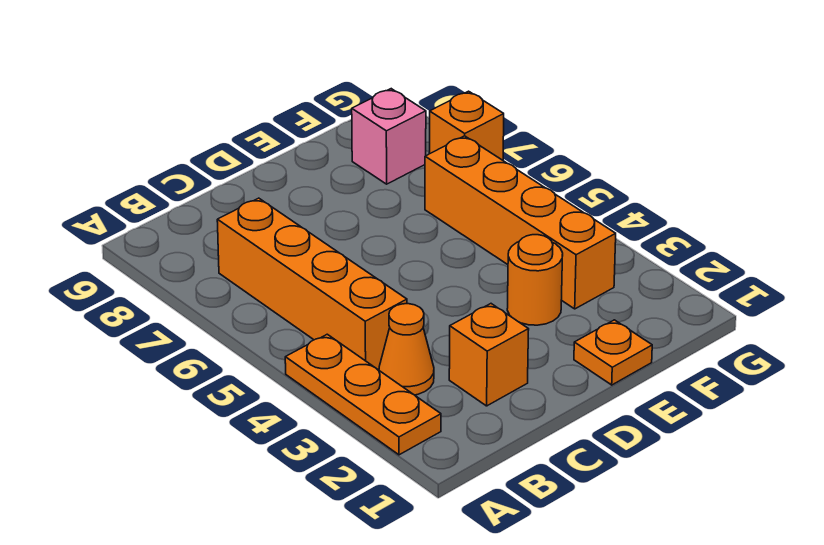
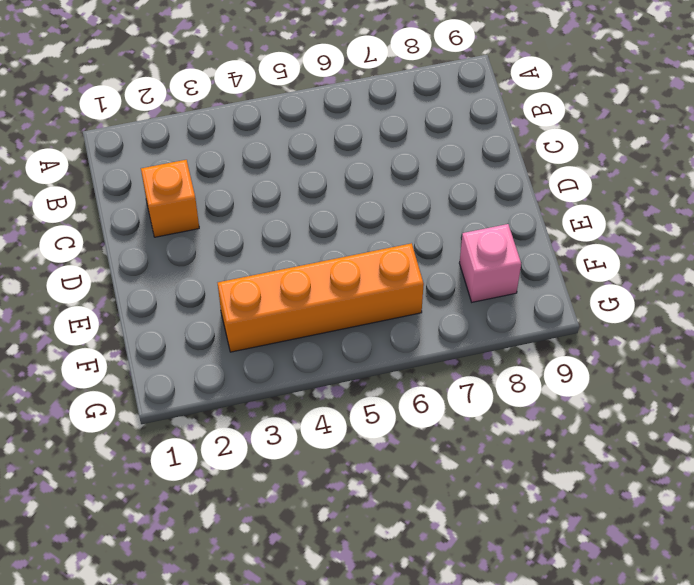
none -> orange 1x3 plate [285,334,441,455]
none -> orange 1x1 cone [379,304,434,395]

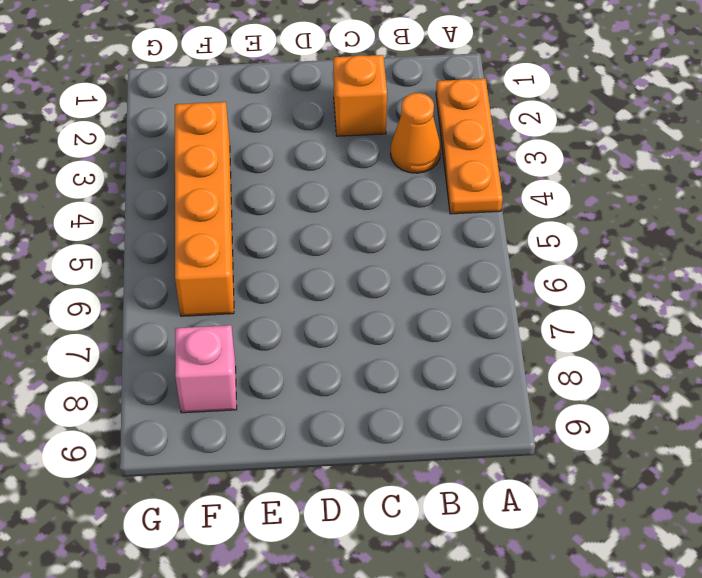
none -> orange 1x4 brick [217,198,407,369]
none -> orange 1x1 plate [574,320,652,385]

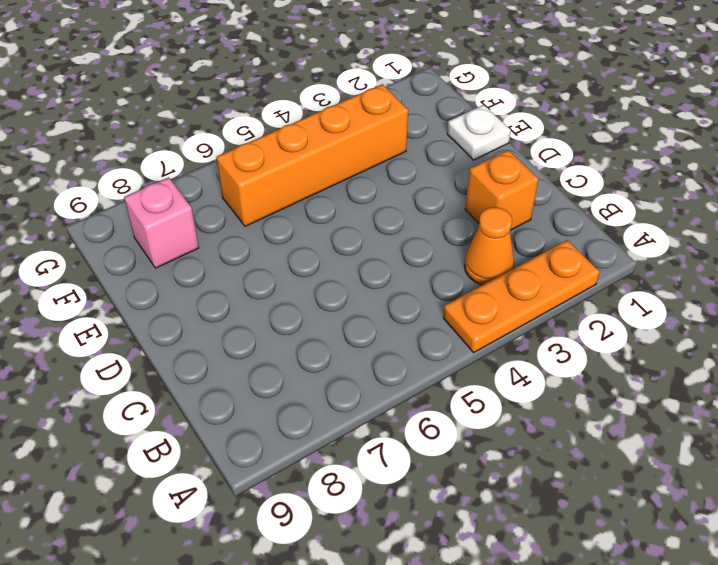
white 1x1 plate [447,105,511,160] -> orange 1x1 plate [574,320,652,385]
none -> orange 1x4 brick [217,198,407,369]
none -> orange 1x1 round brick [507,235,563,325]

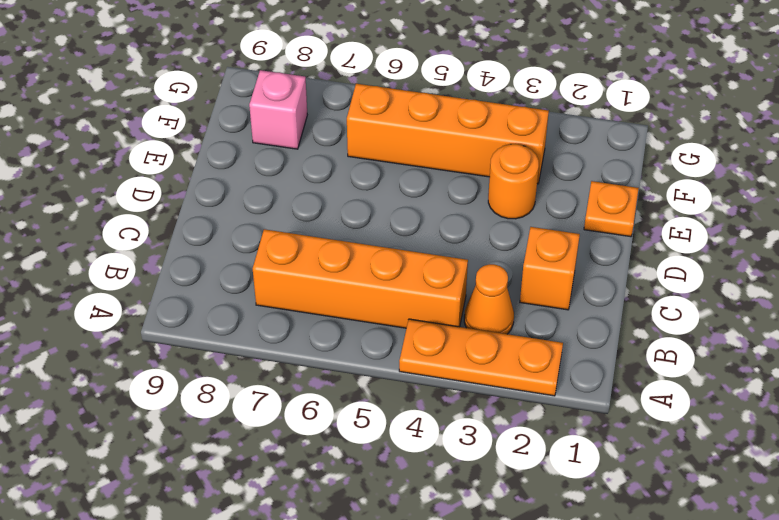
none -> orange 1x1 brick [429,91,504,160]

